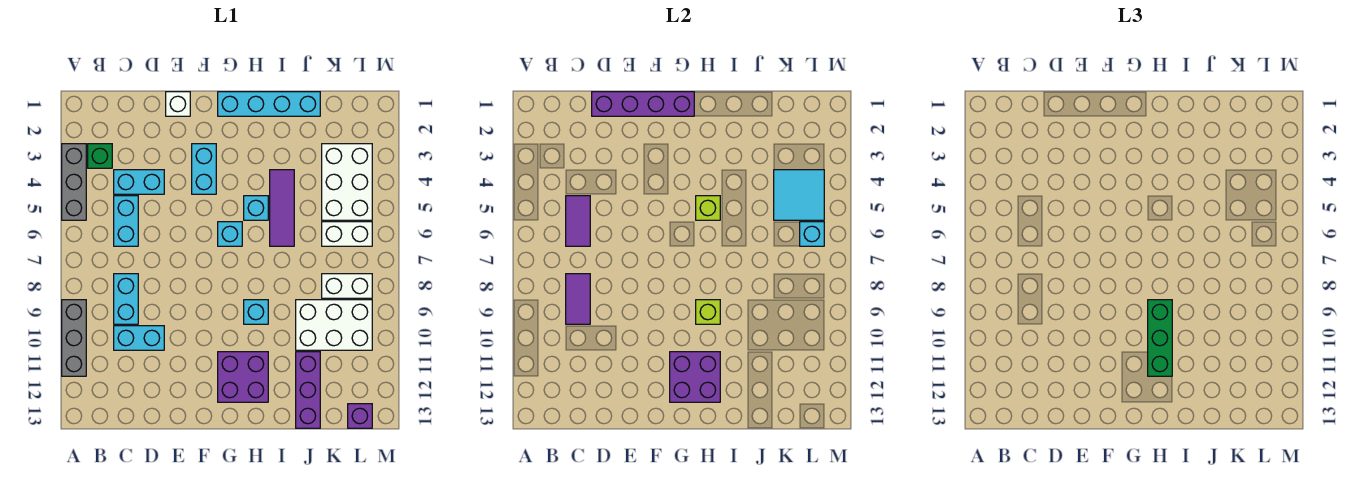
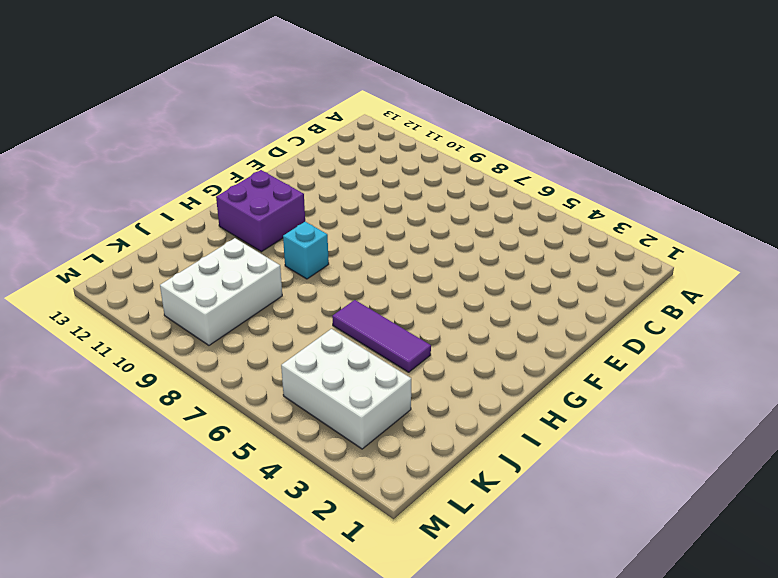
none -> grey 1x3 brick [62,144,86,220]
none -> grey 1x3 brick [62,300,86,376]
none -> green 1x1 brick [88,144,112,168]
none -> cyan 1x2 brick [114,170,164,194]

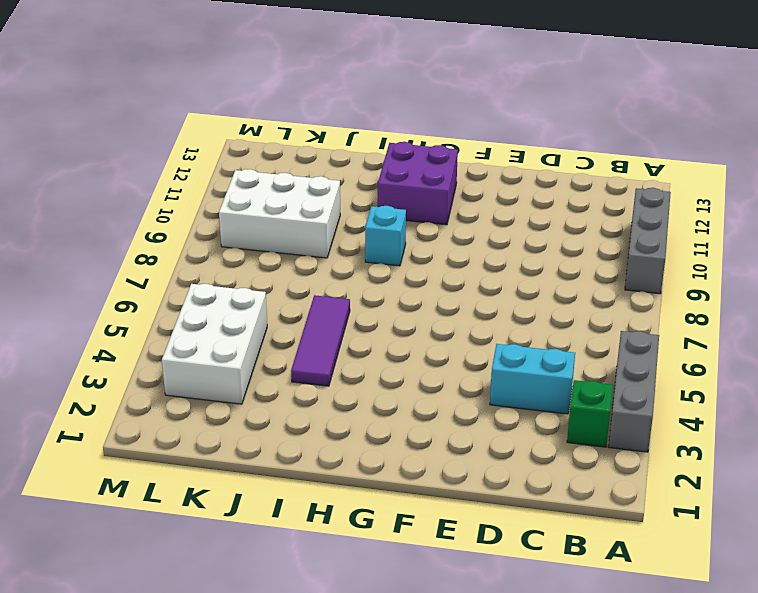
none -> cyan 1x2 brick [114,196,138,246]
none -> cyan 1x2 brick [114,274,138,324]
none -> cyan 1x2 brick [114,326,164,350]
none -> white 1x1 brick [166,92,190,116]

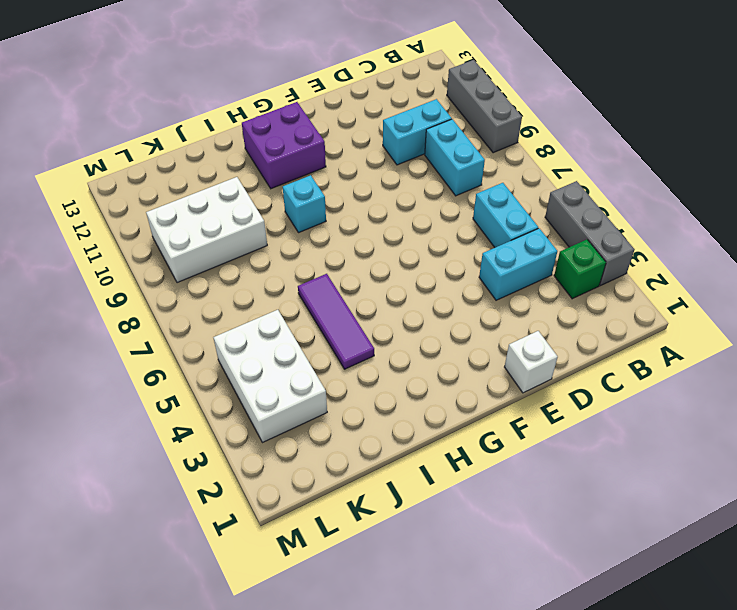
none -> cyan 1x2 brick [192,144,216,194]
none -> cyan 1x4 brick [218,92,320,116]
none -> cyan 1x1 brick [218,222,242,246]
none -> cyan 1x1 brick [244,196,268,220]

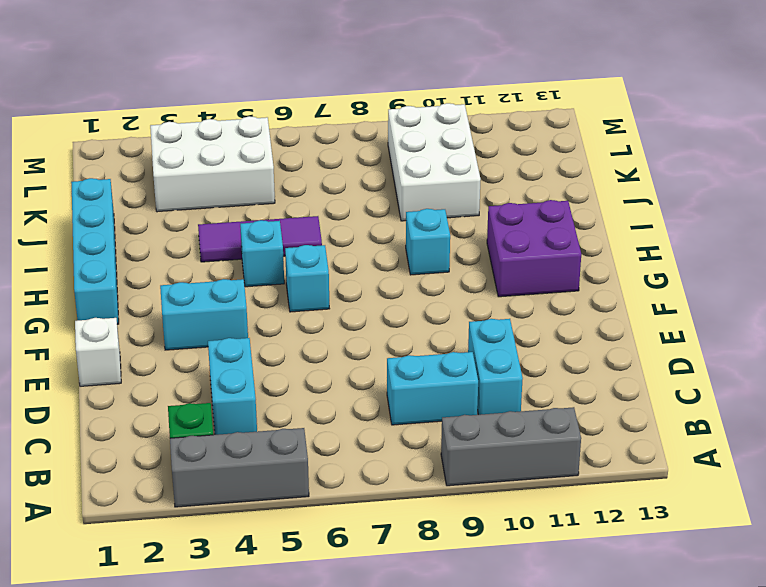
none -> cyan 1x2 brick [114,196,138,246]
none -> purple 1x3 brick [296,352,320,428]
none -> white 1x2 brick [322,222,372,246]
none -> white 1x2 brick [322,274,372,298]

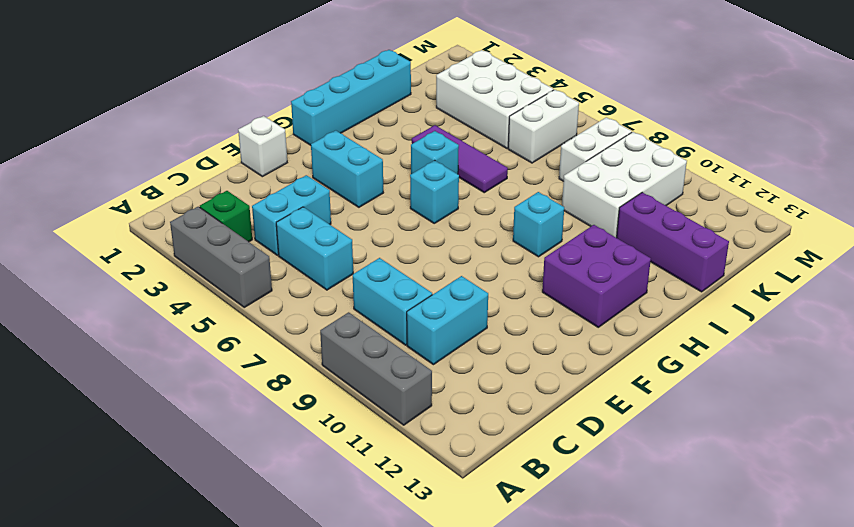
none -> purple 1x1 brick [348,404,372,428]
none -> purple 1x2 tile [566,196,590,246]
none -> purple 1x2 tile [566,274,590,324]
none -> purple 1x4 brick [592,92,694,116]

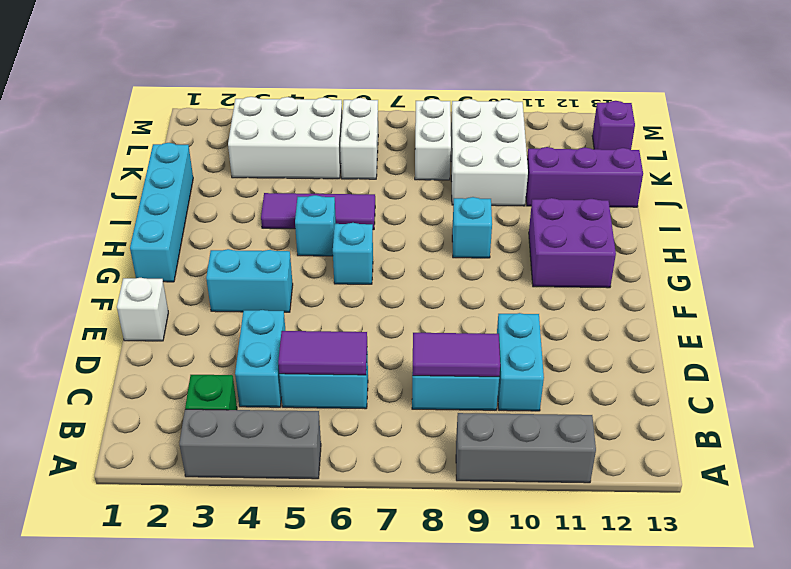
none -> purple 1x4 brick [592,92,694,116]
none -> purple 2x2 brick [670,352,720,402]
none -> lime 1x1 brick [696,196,720,220]
none -> lime 1x1 brick [696,300,720,324]

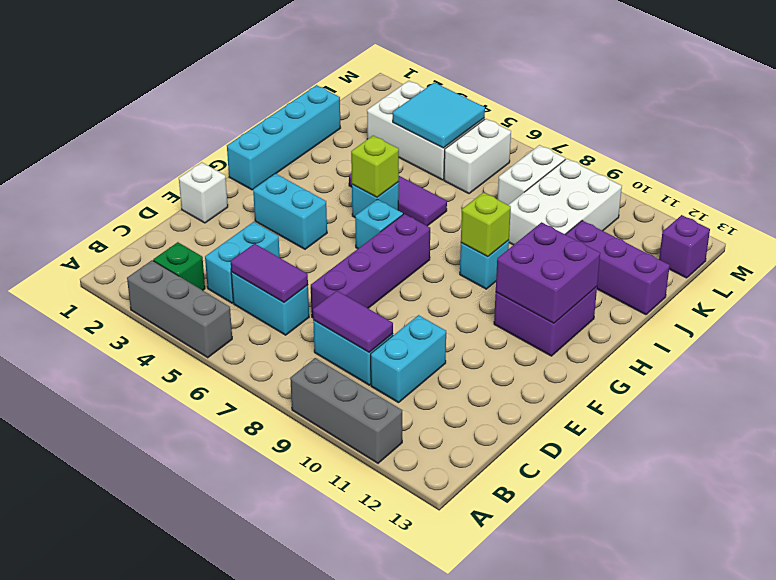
purple 1x4 brick [311,214,430,318] -> purple 1x4 brick moved to [592,92,694,116]
none -> cyan 1x1 brick [800,222,824,246]
none -> green 1x3 brick [1148,300,1172,376]

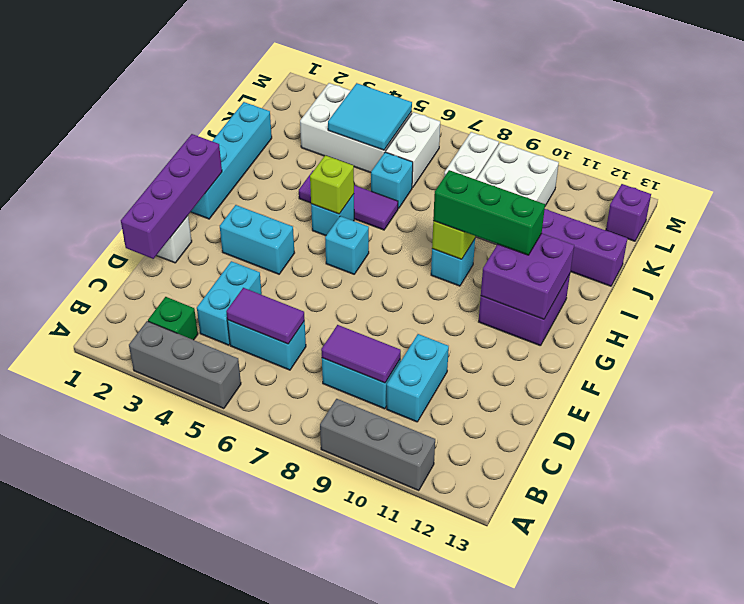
cyan 1x1 brick [371,152,413,209] -> cyan 1x1 brick moved to [800,222,824,246]

